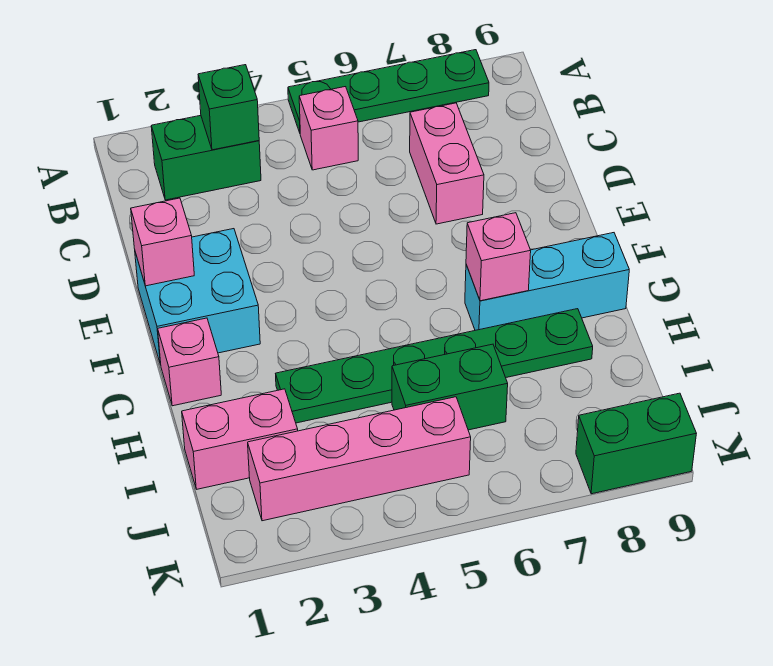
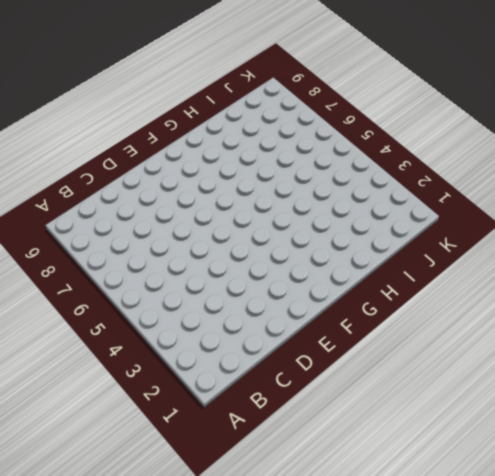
none -> green 1x4 plate [288,50,489,133]
none -> green 1x2 brick [151,115,261,200]
none -> pink 1x1 brick [299,87,358,170]

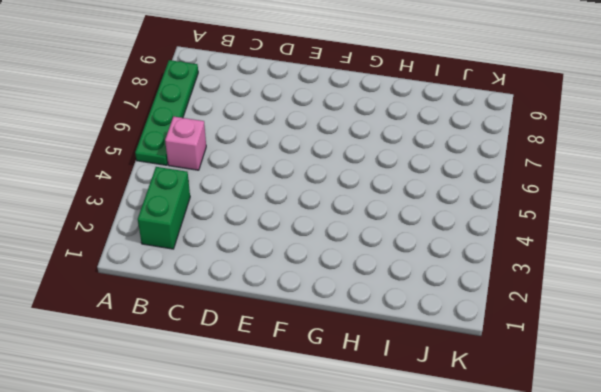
none -> pink 1x2 brick [410,103,484,224]
none -> cyan 2x2 brick [135,229,260,365]
none -> pink 1x1 brick [158,318,221,406]

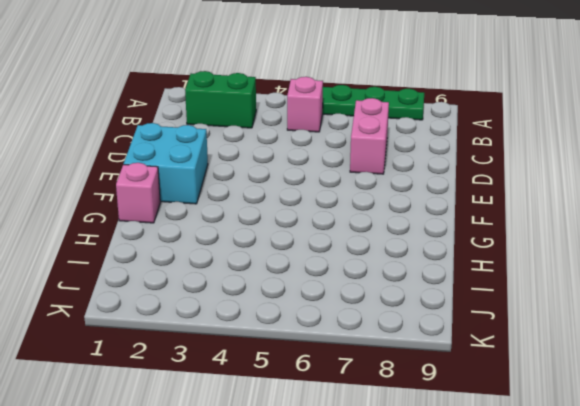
none -> cyan 1x3 brick [465,233,629,330]
none -> green 1x6 plate [276,309,593,423]
none -> pink 1x2 brick [182,389,298,489]

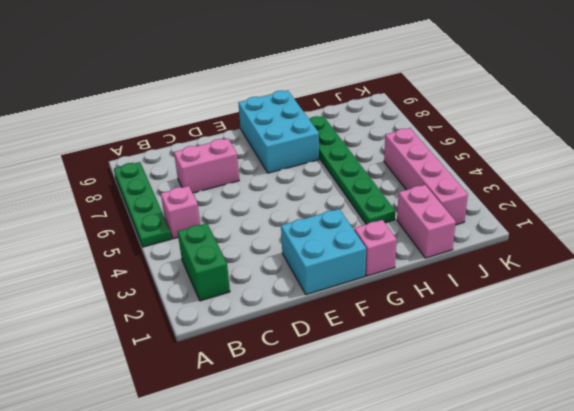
cyan 2x3 brick [238,90,319,173] -> cyan 1x3 brick [465,233,629,330]
none -> green 1x2 brick [392,344,508,430]
none -> green 1x2 brick [576,393,696,494]
none -> green 1x1 brick [198,65,259,150]

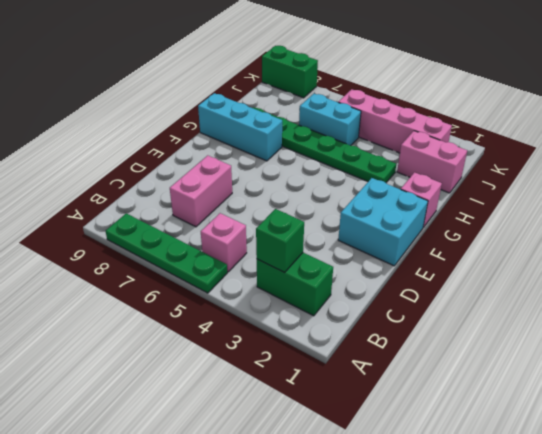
cyan 1x2 brick [299,94,361,146] -> green 1x2 brick [392,344,508,430]
none -> pink 1x1 brick [131,198,194,286]
none -> pink 1x1 brick [466,213,531,301]

